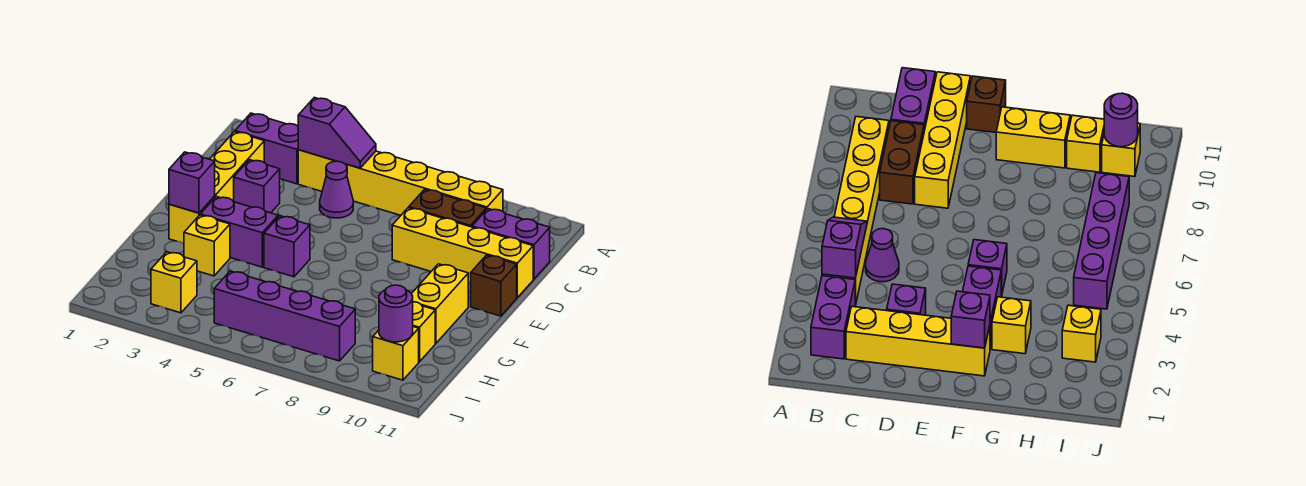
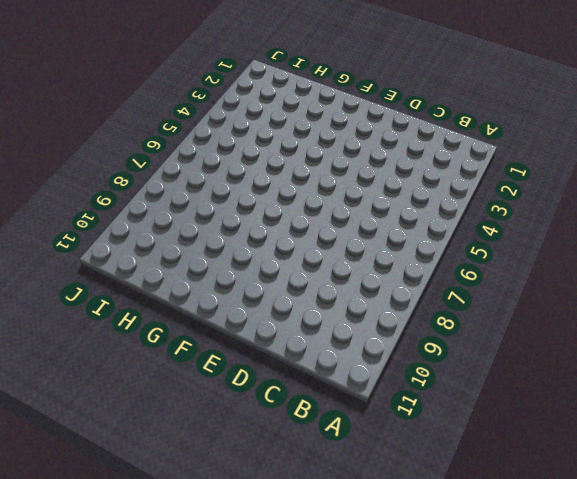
none -> purple 1x2 brick [235,113,298,184]
none -> yellow 1x6 brick [298,150,503,216]
none -> yellow 1x4 brick [169,132,264,243]

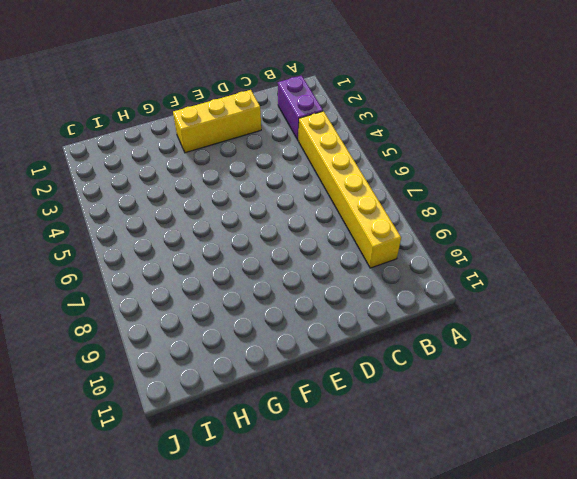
yellow 1x3 brick [173,90,261,153] -> yellow 1x4 brick [169,132,264,243]
none -> purple 1x1 cone [320,161,353,218]
none -> brown 1x2 brick [409,189,486,227]
none -> purple 1x2 brick [472,209,550,279]

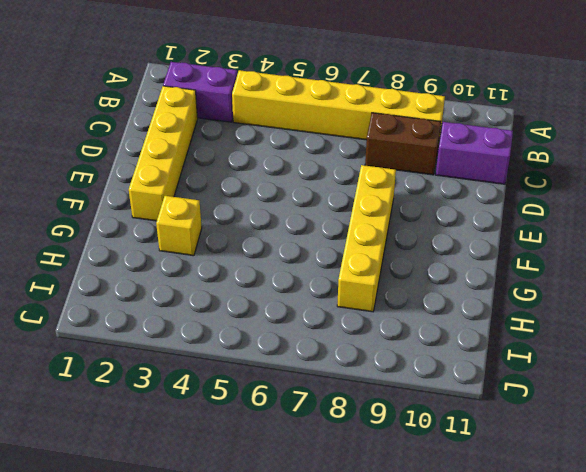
yellow 1x4 brick [337,165,396,312] -> yellow 1x4 brick turned to [392,208,533,297]
none -> purple 1x1 cone [320,161,353,218]
none -> purple 1x1 brick [234,160,280,213]
none -> brown 1x1 brick [471,255,517,316]

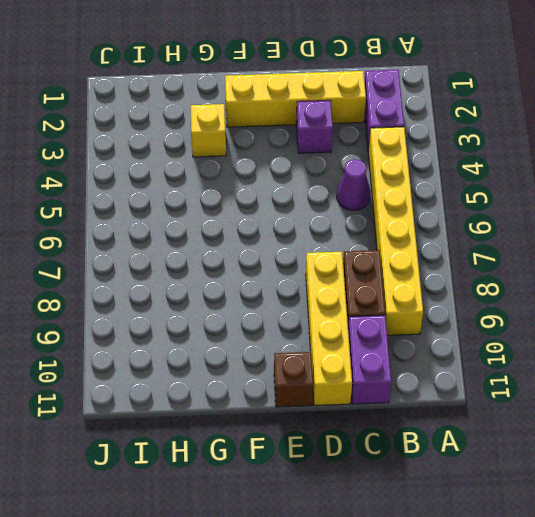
none -> purple 1x2 brick [201,197,278,267]
none -> purple 1x1 brick [264,216,310,277]
none -> yellow 1x2 brick [412,264,468,343]

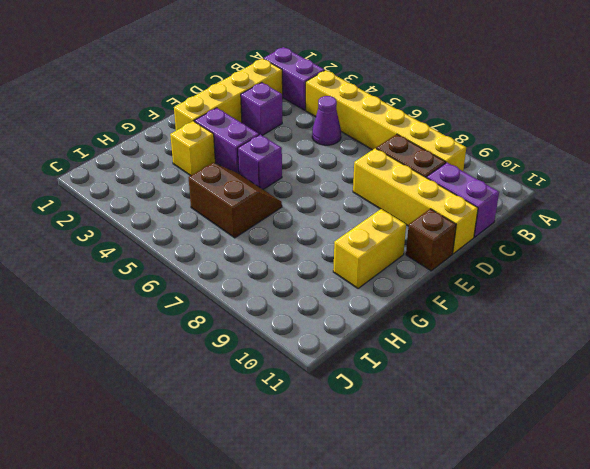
brown 2x2 slope [189,163,282,238] -> none
none -> yellow 1x1 brick [413,302,435,362]
none -> yellow 1x1 brick [151,252,197,313]
none -> purple 1x4 brick [214,271,355,361]

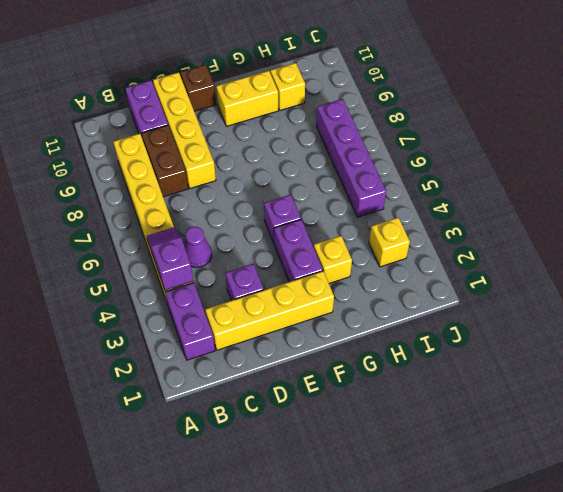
none -> yellow 1x1 brick [373,327,419,380]
none -> purple 1x1 brick [169,152,215,213]
none -> purple 1x1 round brick [379,285,413,342]

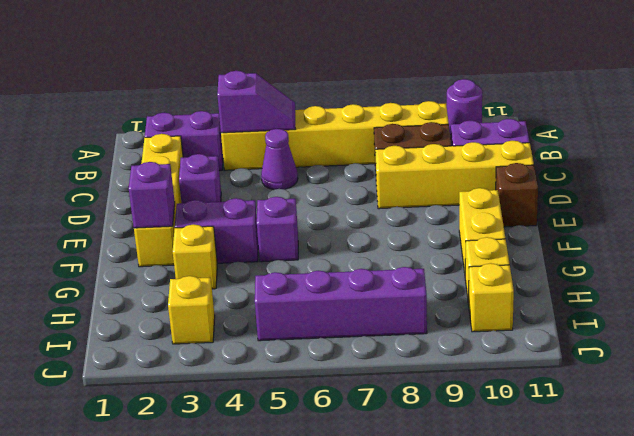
purple 1x1 round brick [447,79,482,135] -> purple 1x1 round brick moved to [379,285,413,342]

